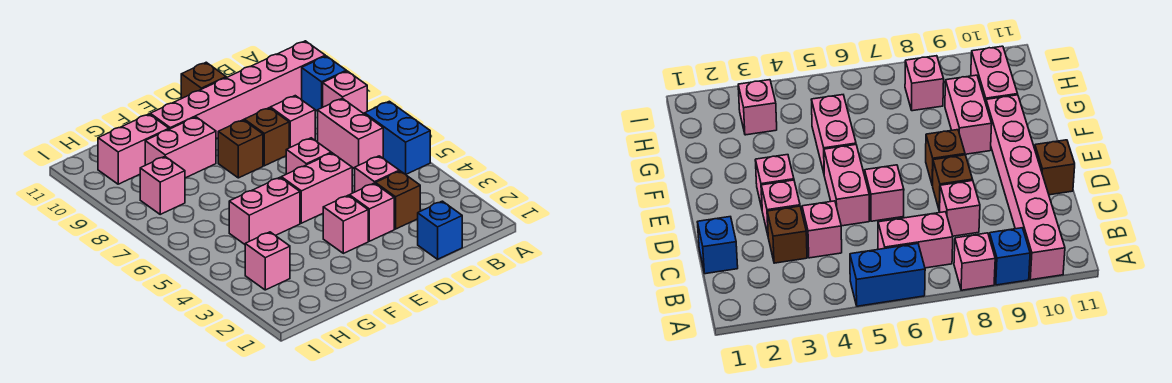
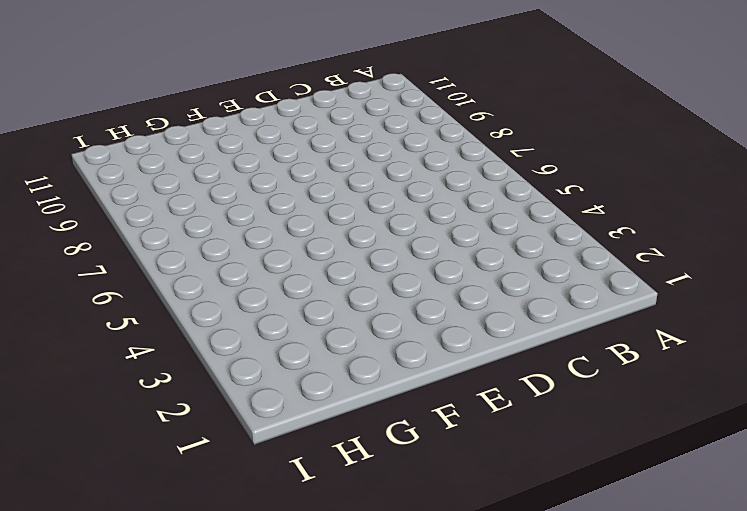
none -> blue 1x2 brick [365,101,430,174]
none -> pink 1x1 brick [323,71,367,114]
none -> blue 1x1 brick [302,56,346,111]

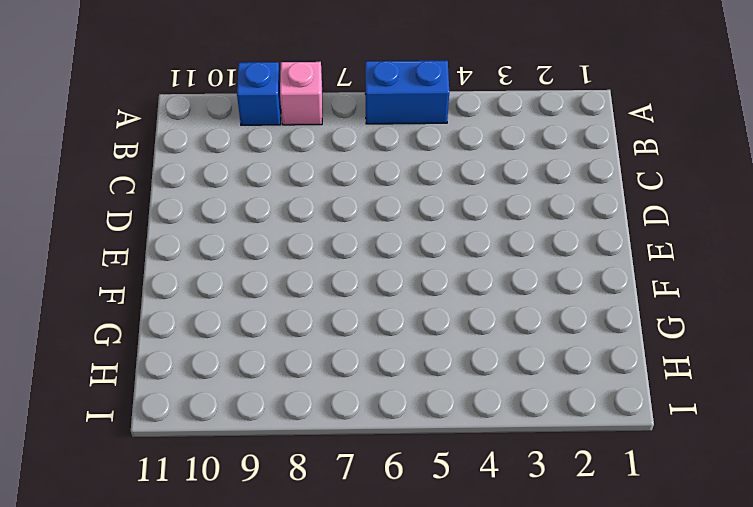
none -> pink 1x6 brick [150,41,325,138]
none -> pink 1x2 brick [318,98,383,169]
none -> blue 1x1 brick [418,201,462,259]

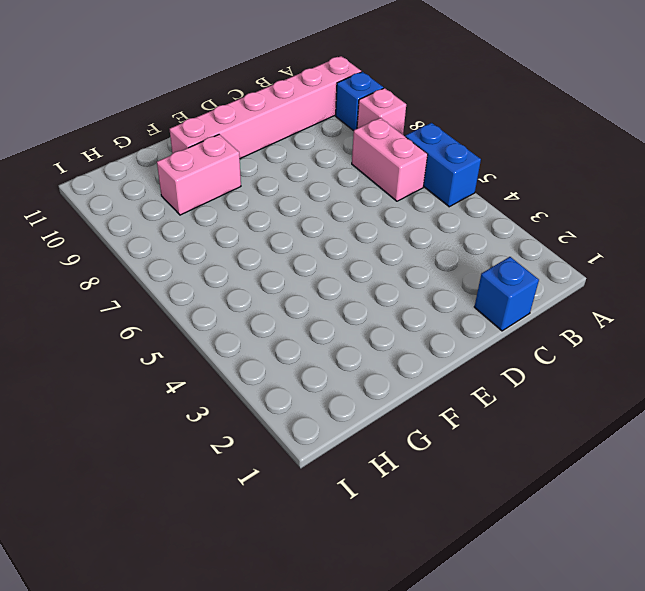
none -> brown 1x1 brick [376,171,420,229]
none -> pink 1x1 brick [355,156,399,192]
none -> pink 1x1 brick [270,96,315,148]

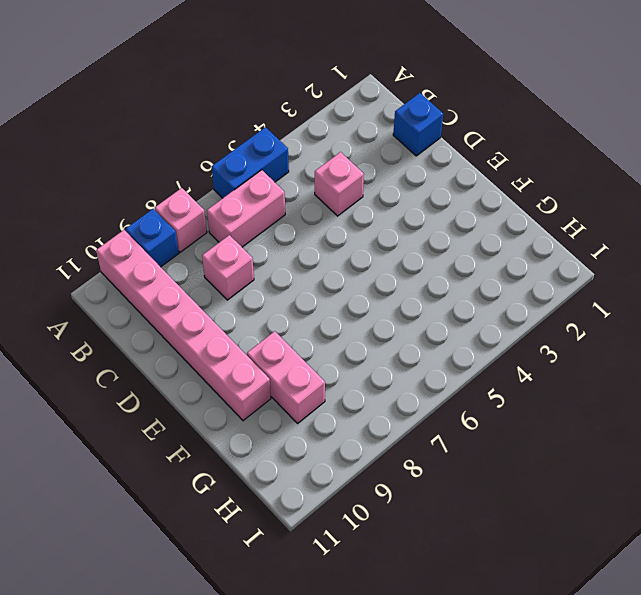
none -> brown 1x1 brick [376,171,420,229]
none -> pink 1x1 brick [349,183,394,241]
none -> pink 1x2 brick [281,153,352,223]

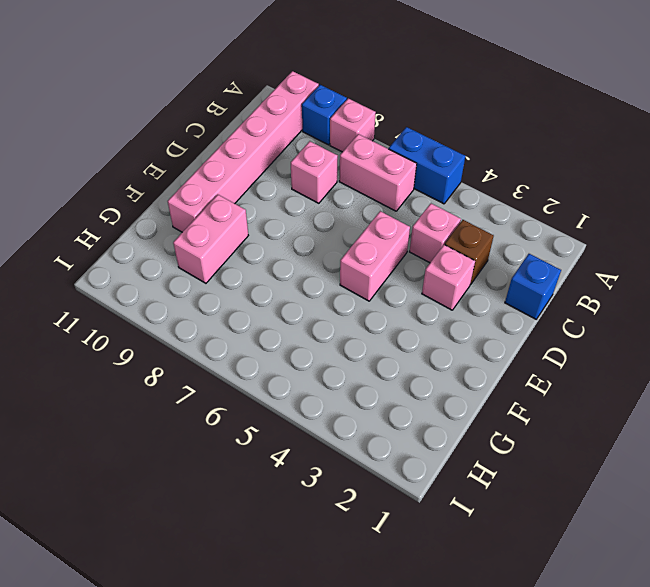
none -> pink 1x1 brick [286,138,331,174]
none -> brown 1x1 brick [244,108,289,166]
none -> brown 1x1 brick [181,62,226,99]

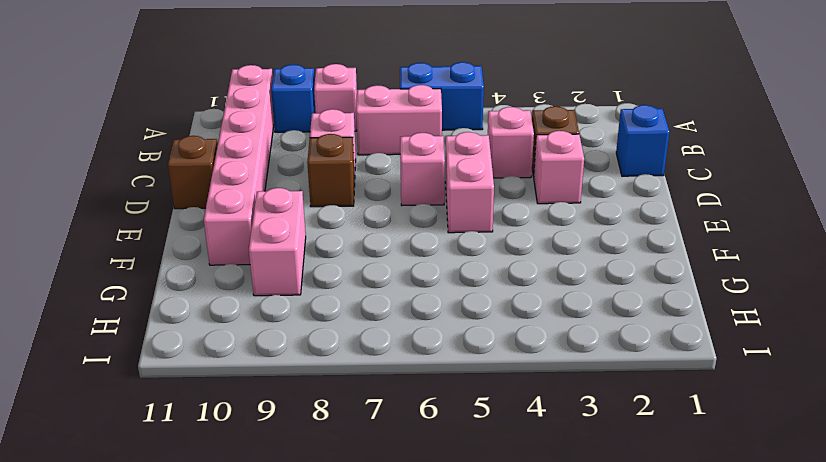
none -> pink 1x1 brick [323,195,368,253]
none -> brown 1x1 brick [218,120,263,178]
none -> pink 1x2 brick [229,178,300,244]

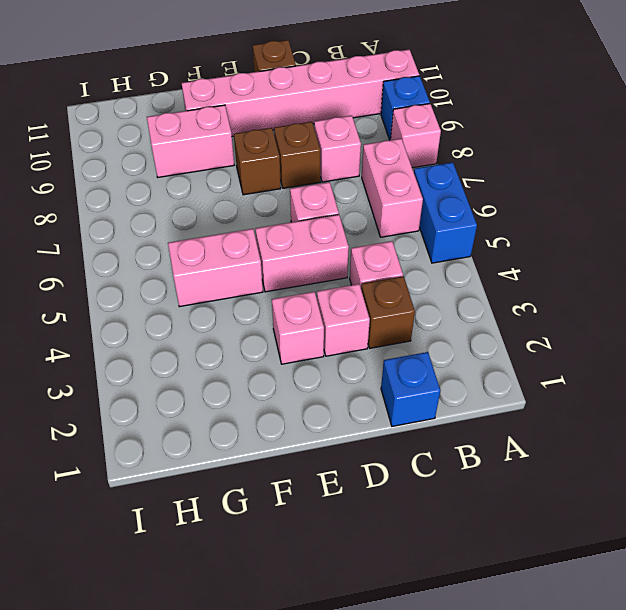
none -> pink 1x2 brick [98,114,169,184]
none -> pink 1x1 brick [245,232,290,290]
none -> pink 1x1 brick [140,157,185,214]

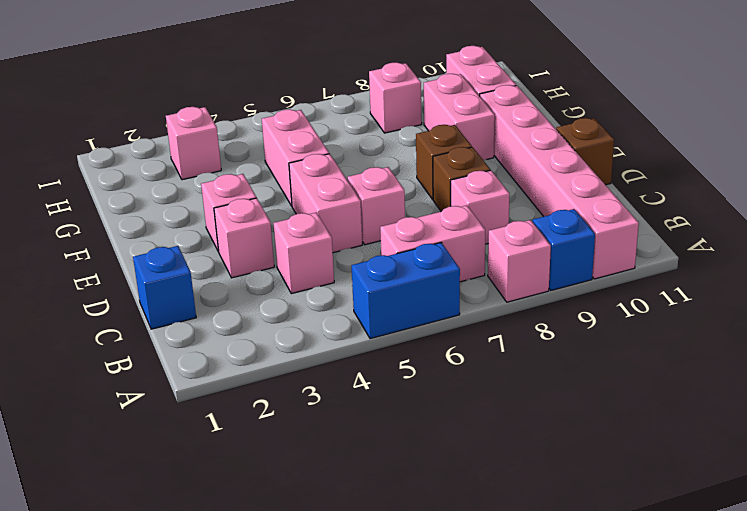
none -> brown 1x1 brick [376,171,420,229]

